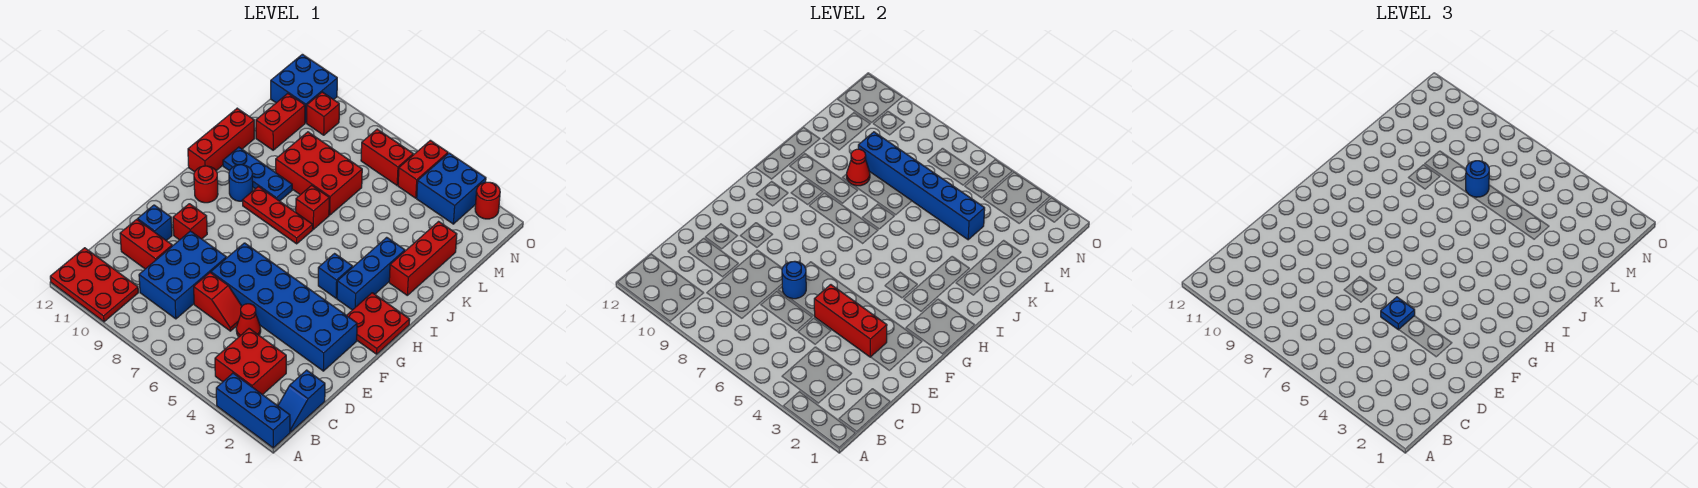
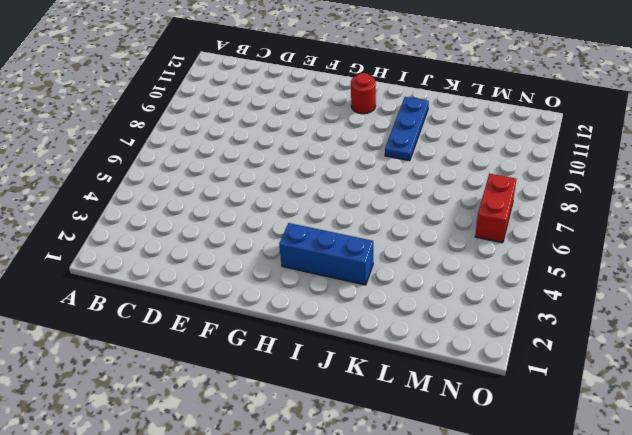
none -> blue 1x3 brick [216,373,290,448]
none -> red 2x3 plate [50,248,138,322]
none -> blue 1x2 slope [278,370,325,432]
none -> red 2x2 brick [215,329,286,395]

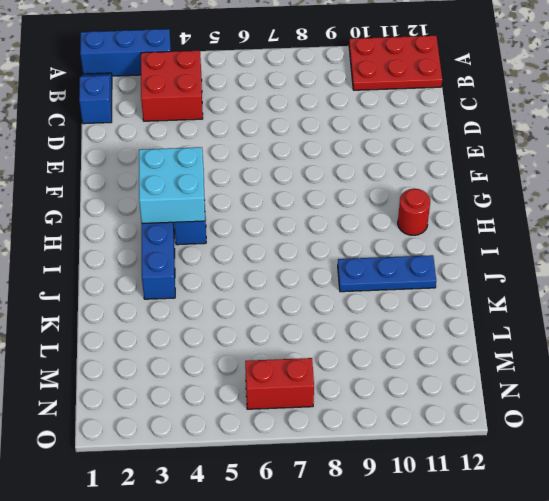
cyan 2x2 brick [139,147,205,223] -> none
none -> blue 2x3 brick [139,231,226,319]
none -> red 1x1 cone [236,304,261,337]
none -> red 1x2 slope [194,273,242,331]
none -> red 1x2 brick [120,219,172,269]

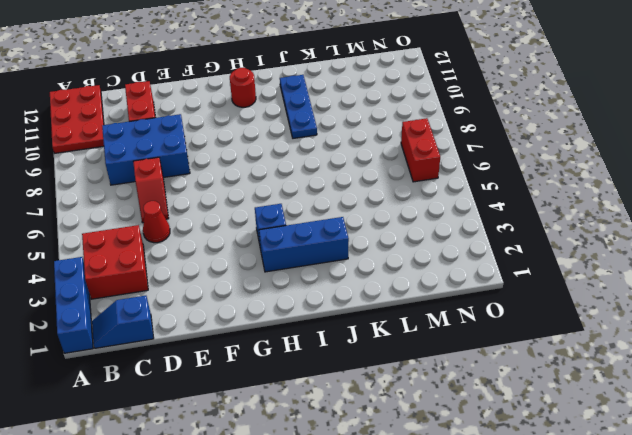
none -> blue 2x6 brick [211,243,357,371]
none -> blue 1x1 brick [138,205,172,241]
none -> red 1x1 brick [173,204,207,240]
none -> red 2x2 plate [347,293,410,354]

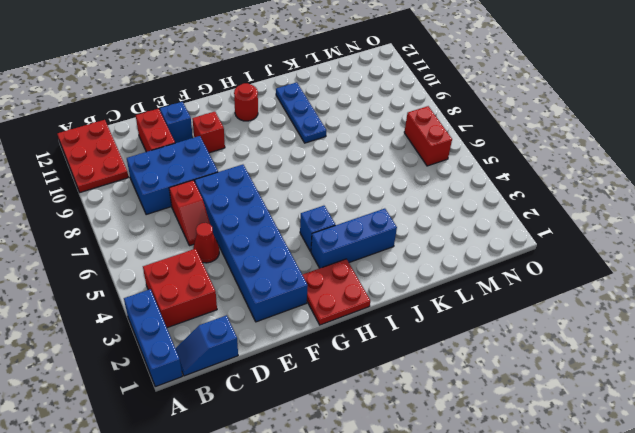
none -> red 1x3 plate [242,186,313,244]
none -> blue 1x1 round brick [229,165,253,201]
none -> red 1x3 brick [188,108,254,172]
none -> red 1x3 brick [389,222,457,295]

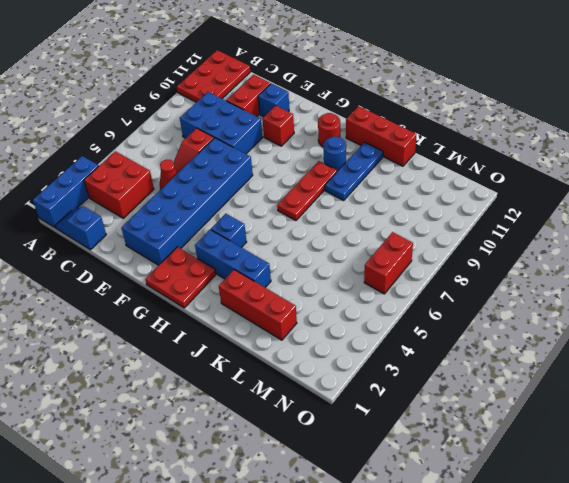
none -> red 1x1 brick [296,185,329,229]
none -> red 2x3 brick [276,132,362,215]
none -> red 1x2 brick [256,94,305,150]
none -> blue 2x2 brick [417,153,486,224]

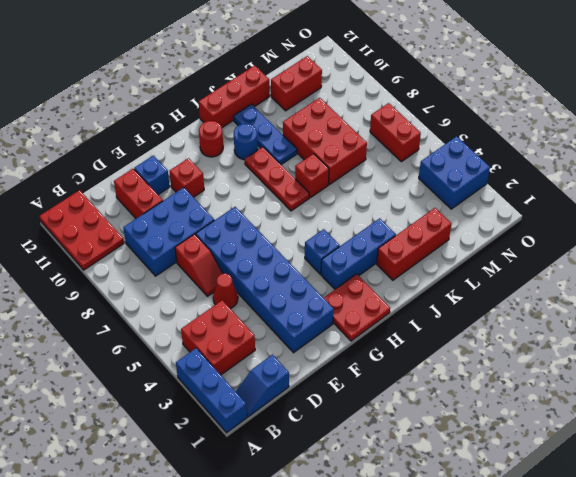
none -> red 1x2 brick [398,140,448,198]
none -> red 1x1 brick [307,92,339,135]
none -> blue 2x2 brick [271,54,337,123]
none -> red 1x1 round brick [475,182,500,219]

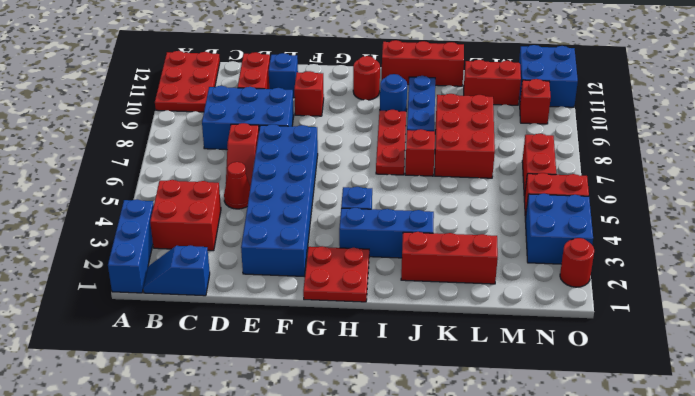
none -> red 1x3 brick [814,285,887,357]
none -> blue 1x1 round brick [782,261,806,299]
none -> red 1x1 cone [847,149,870,186]
none -> blue 1x6 brick [858,132,985,240]

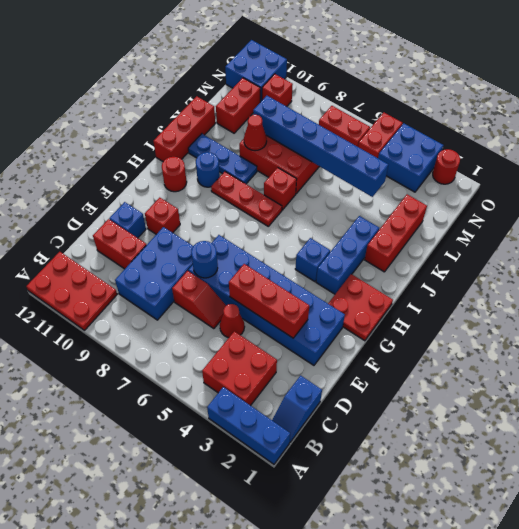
none -> blue 1x1 plate [1381,297,1415,330]
none -> blue 1x1 round brick [1466,161,1489,197]

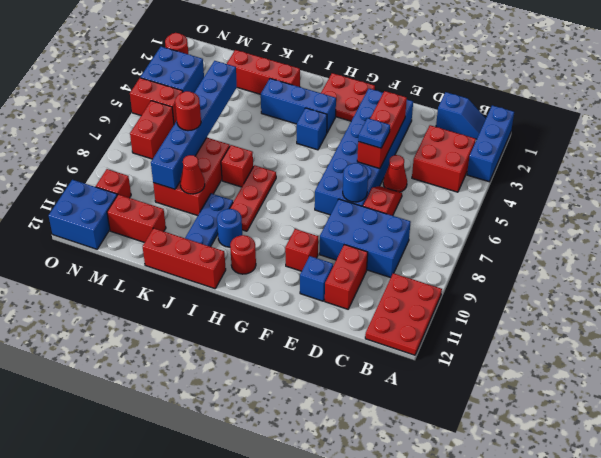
red 1x1 round brick [175,91,201,131] -> blue 1x1 round brick [1466,161,1489,197]

